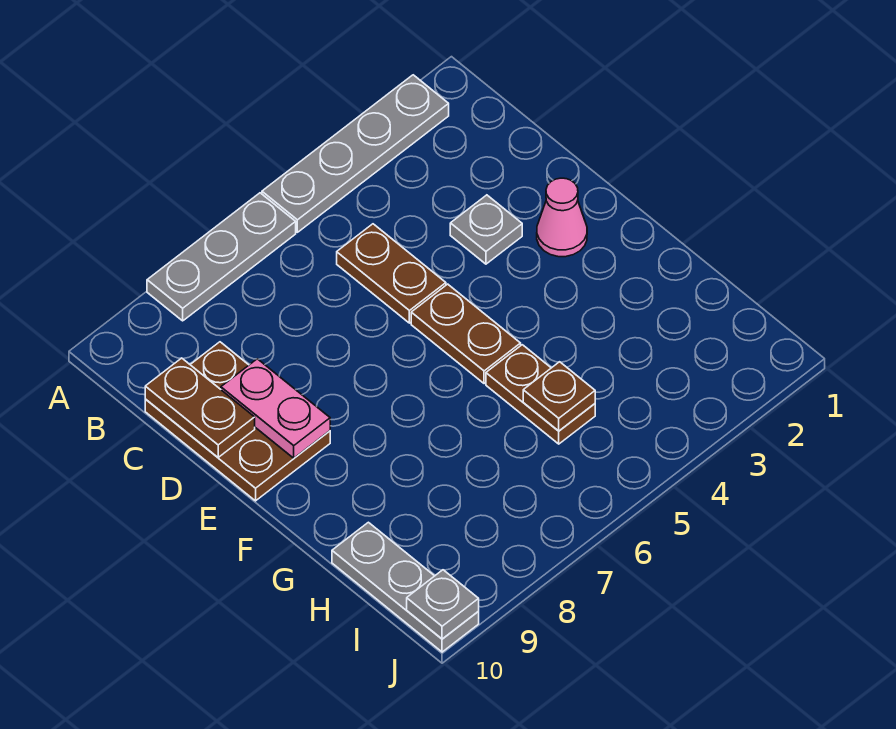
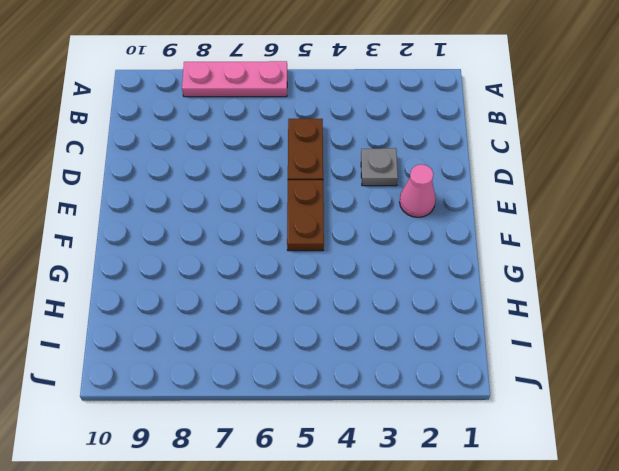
pink 1x3 plate [182,61,287,97] -> grey 1x3 plate [147,193,296,321]
none -> grey 1x4 plate [262,75,449,232]
none -> brown 2x3 plate [145,342,330,501]
none -> brown 1x2 plate [486,345,595,444]

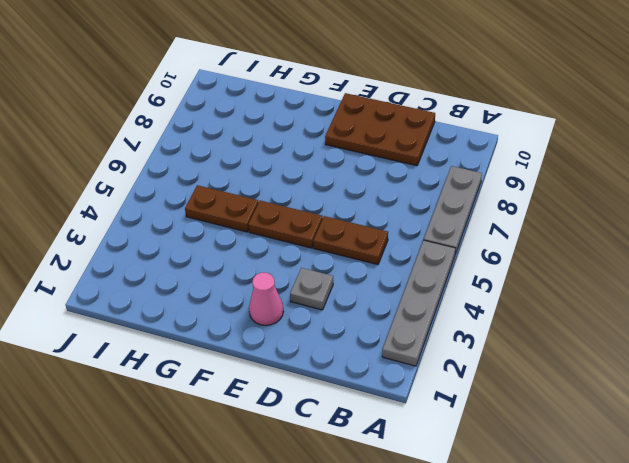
none -> grey 1x3 plate [332,522,479,652]
none -> brown 1x2 plate [145,358,255,457]
none -> pink 1x2 plate [221,359,330,458]

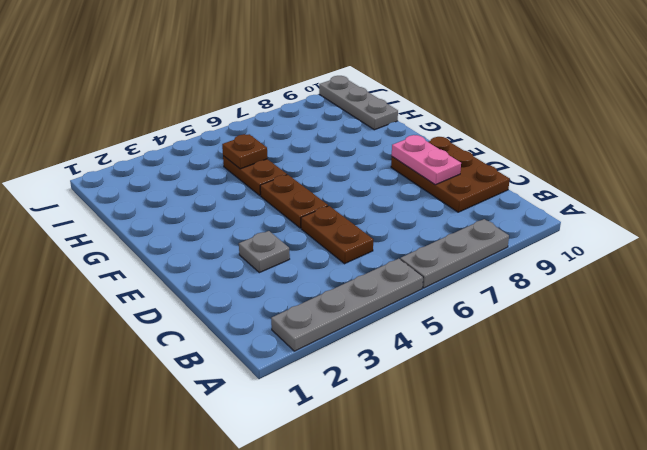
none -> pink 1x1 cone [537,178,587,257]
none -> brown 1x2 plate [145,358,255,457]
none -> grey 1x1 plate [407,570,479,639]

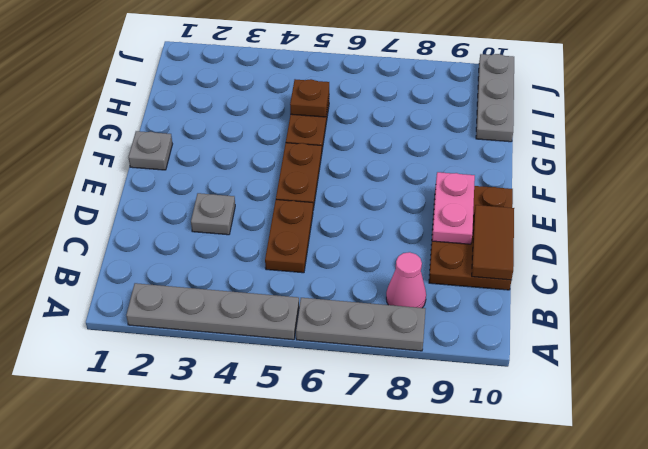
pink 1x1 cone [386,252,426,308] -> pink 1x1 cone moved to [537,178,587,257]
brown 1x2 tile [472,205,514,280] -> brown 1x2 plate [145,358,255,457]
grey 1x1 plate [128,131,172,170] -> grey 1x1 plate moved to [407,570,479,639]

